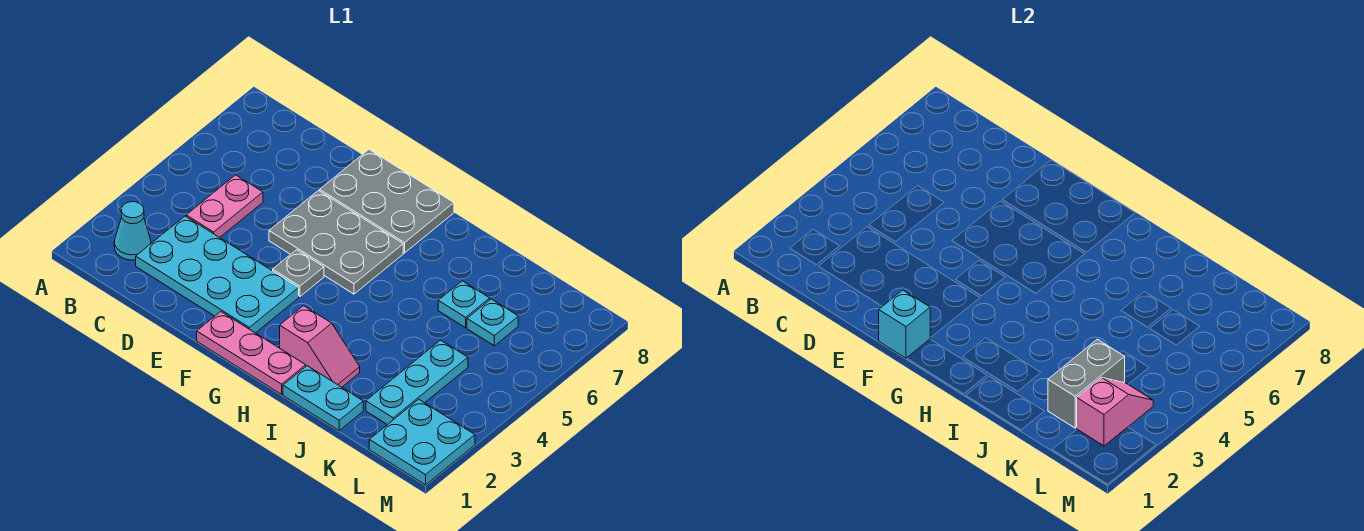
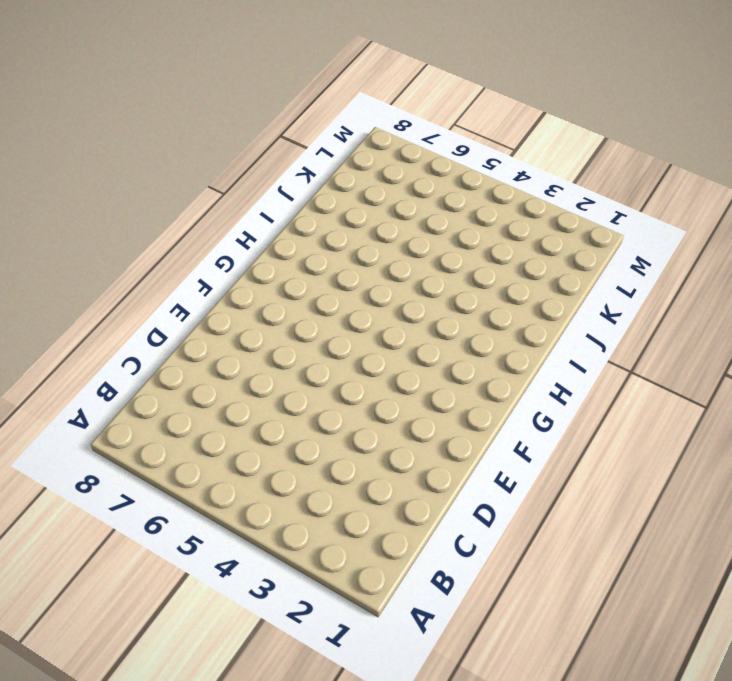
none -> cyan 1x1 cone [114,202,151,260]
none -> cyan 2x4 plate [136,216,299,333]
none -> pink 1x2 plate [186,175,263,238]

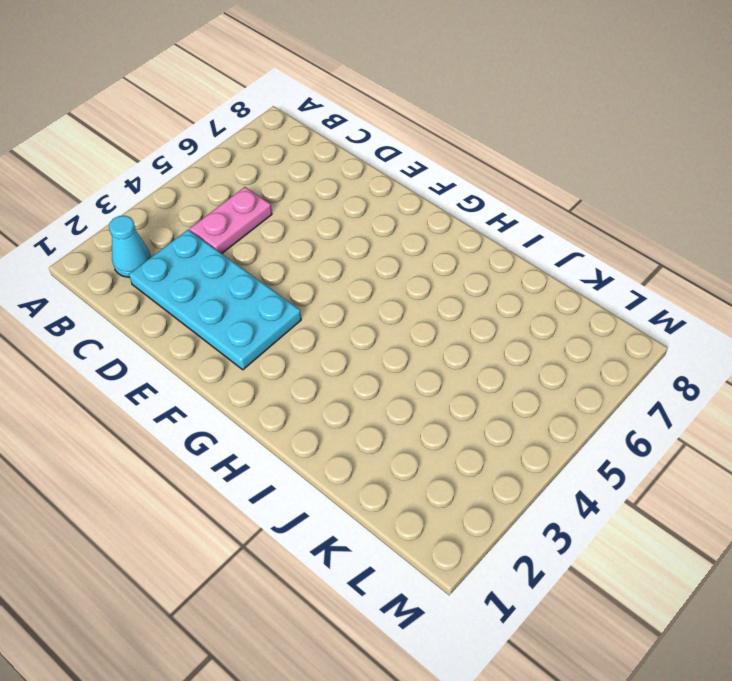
none -> grey 2x3 plate [269,191,403,294]
none -> grey 2x3 plate [320,150,454,253]
none -> pink 1x3 plate [197,312,306,394]

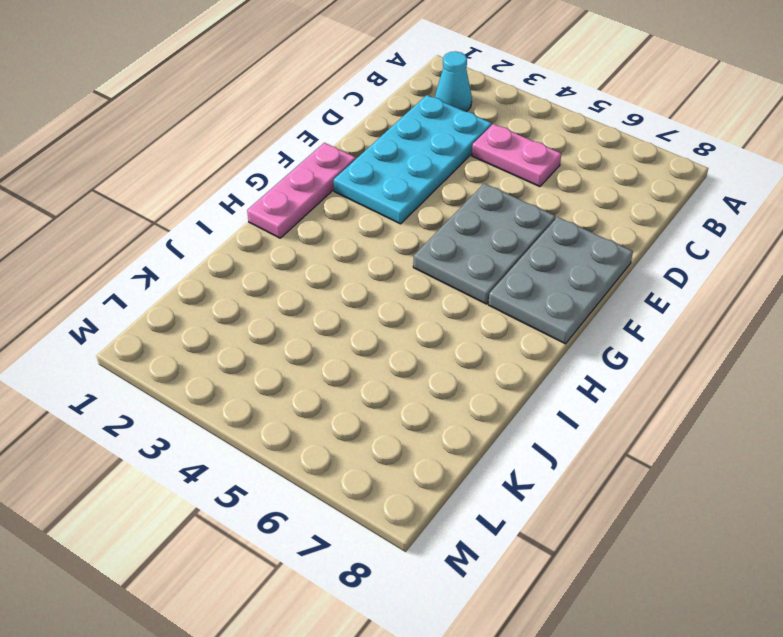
none -> grey 1x1 plate [273,250,324,296]
none -> pink 1x2 slope [280,306,360,387]
none -> cyan 1x2 plate [283,366,363,430]

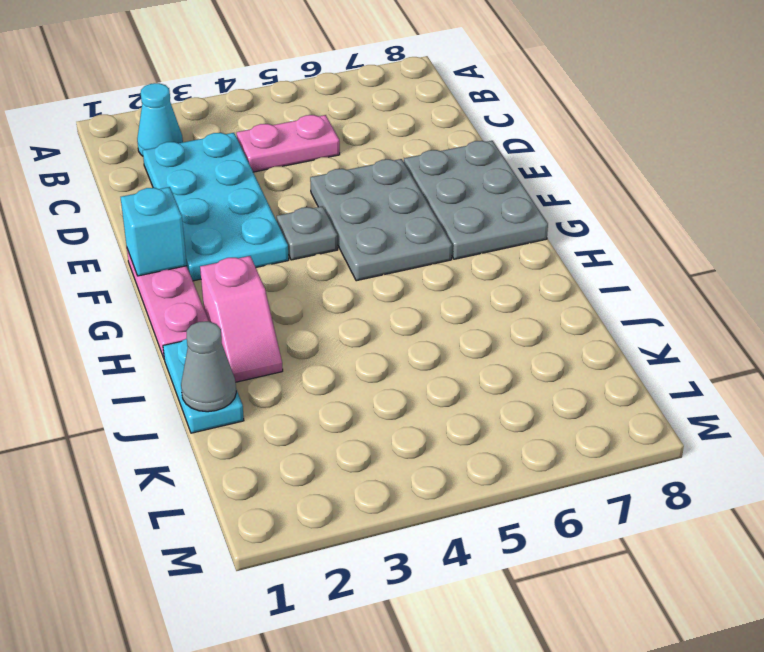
grey 1x1 cone [181,321,236,412] -> none
none -> cyan 1x1 plate [438,281,490,328]
none -> cyan 1x3 plate [366,340,468,425]
none -> cyan 1x1 plate [467,299,518,346]

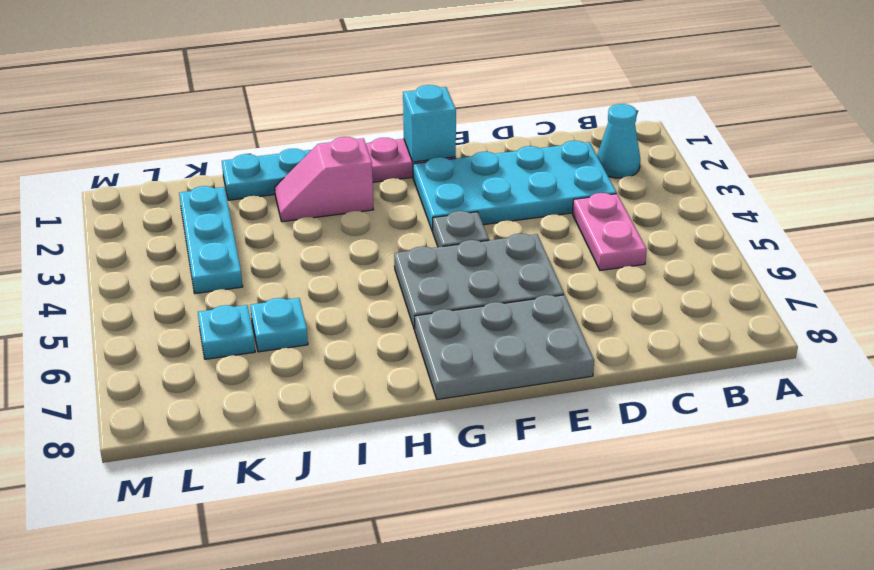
none -> cyan 2x2 plate [369,399,475,485]
none -> grey 1x2 brick [1048,339,1125,428]
none -> pink 1x2 slope [1077,377,1153,446]

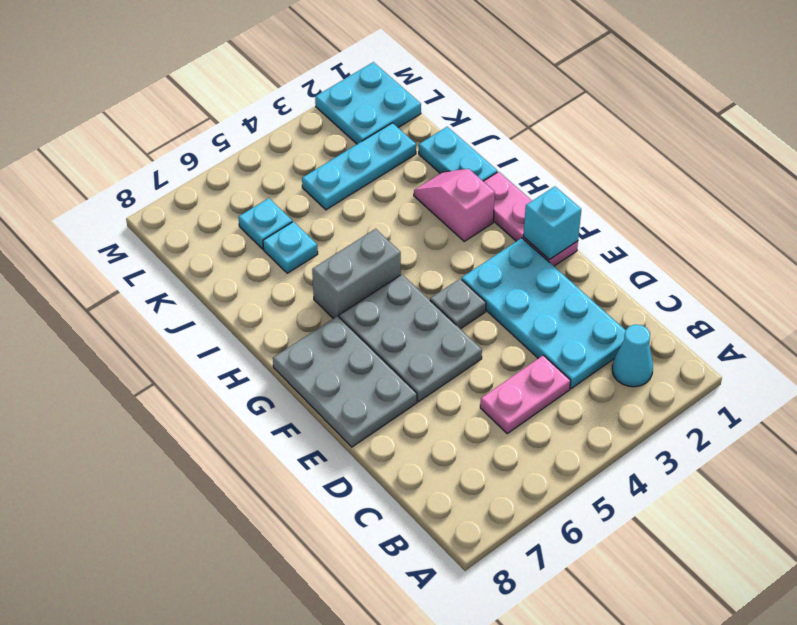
grey 1x2 brick [312,229,401,319] -> grey 1x2 brick moved to [1048,339,1125,428]
none -> pink 1x2 slope [1077,377,1153,446]

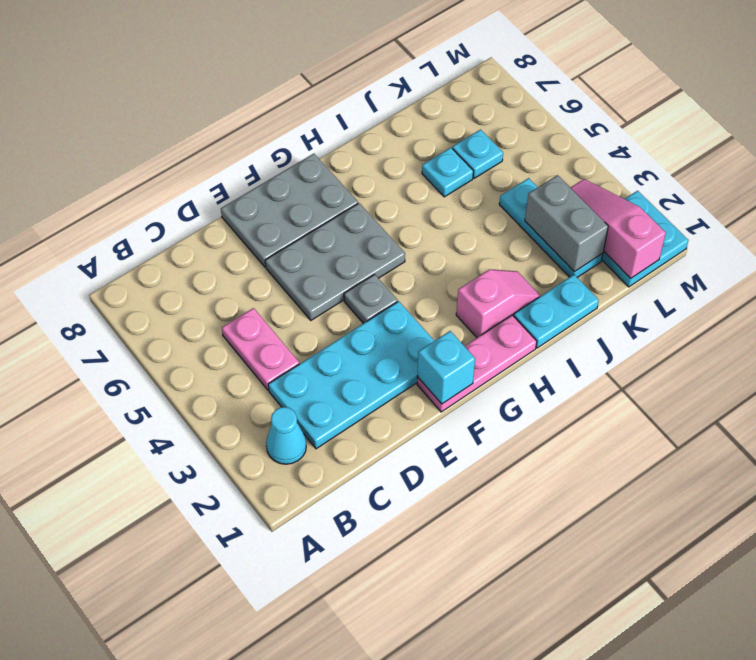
pink 1x3 slope [570,179,666,278] -> pink 1x2 slope [1077,377,1153,446]

